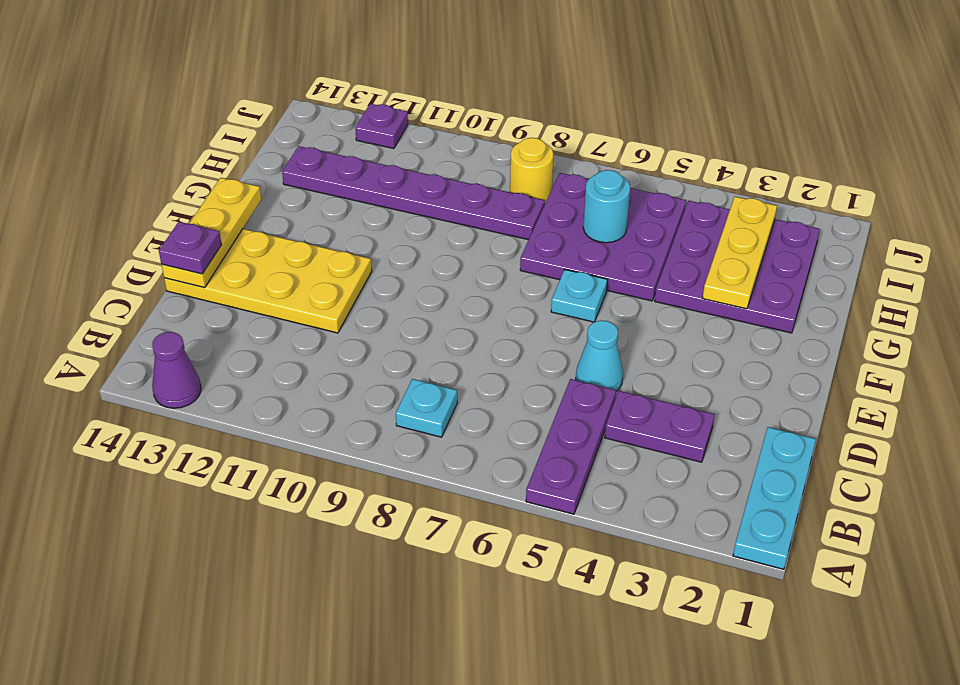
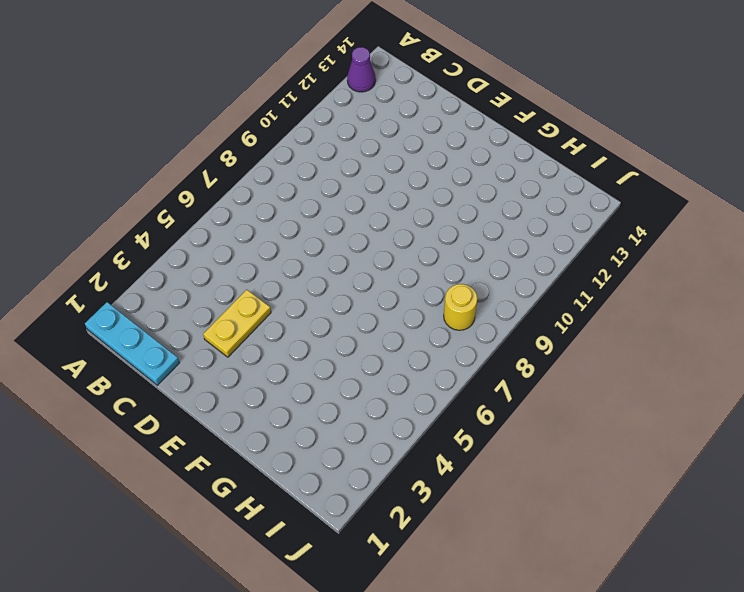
yellow 1x2 plate [203,290,271,357] -> none
none -> purple 1x3 plate [526,379,616,514]
none -> cyan 1x1 plate [396,379,457,437]
none -> purple 1x2 plate [605,391,715,462]

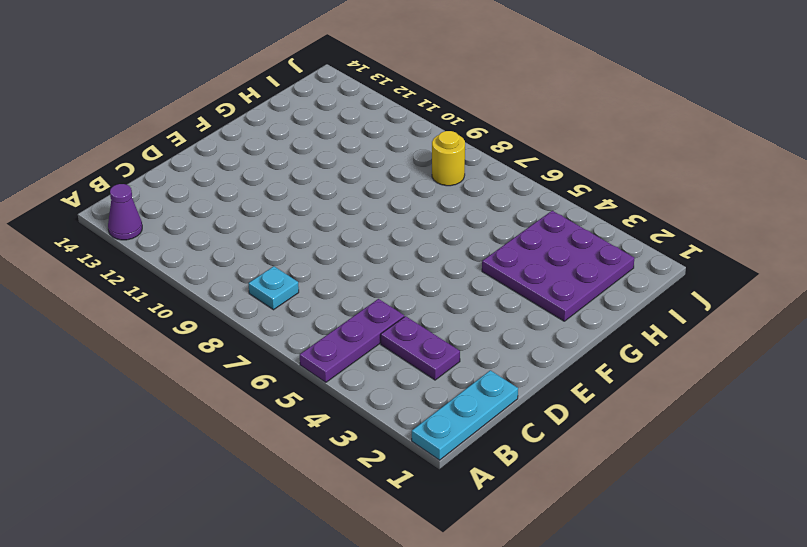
none -> cyan 1x1 cone [576,320,623,391]
none -> yellow 2x4 plate [164,229,372,333]
none -> cyan 1x1 plate [551,270,607,322]

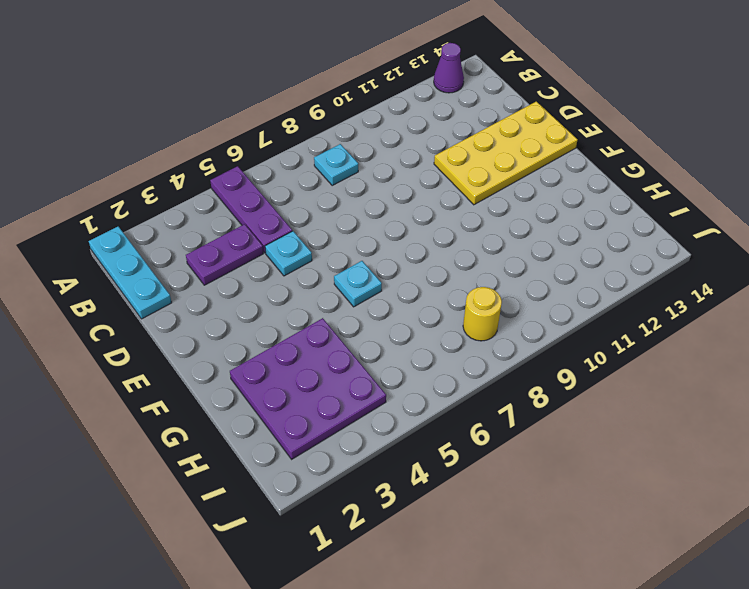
cyan 1x1 plate [265,231,312,276] -> cyan 1x1 cone [576,320,623,391]
none -> purple 3x3 plate [520,173,686,301]
none -> purple 1x6 plate [282,146,545,240]
none -> purple 1x1 plate [355,104,408,149]

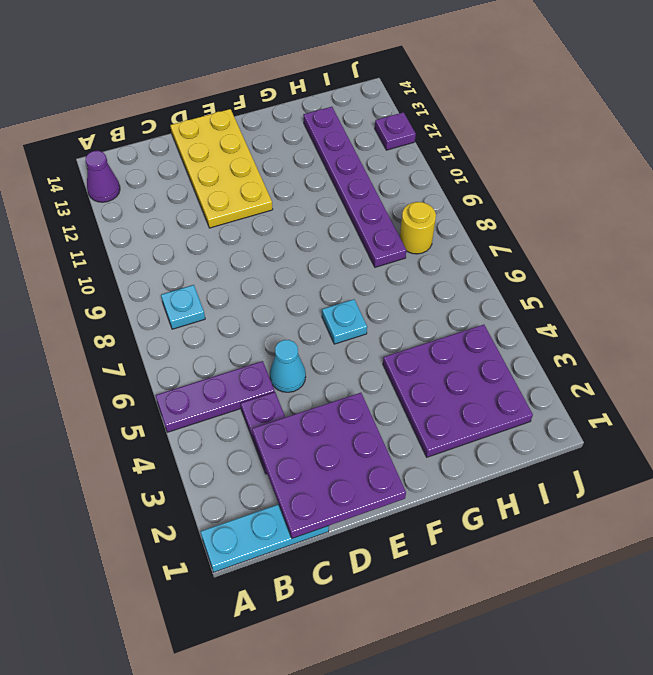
purple 3x3 plate [252,393,406,538] -> purple 3x3 plate moved to [520,173,686,301]
none -> yellow 1x3 plate [162,178,261,287]
none -> yellow 1x3 plate [703,197,777,309]
none -> cyan 1x1 round brick [583,170,630,243]

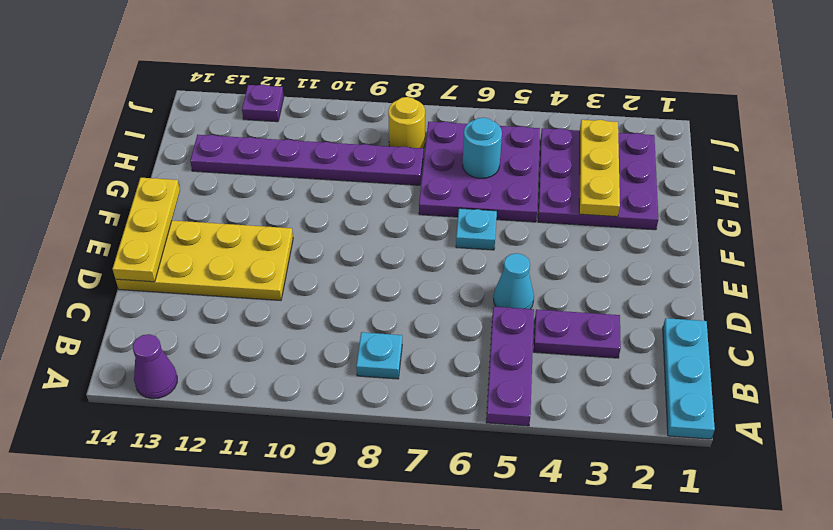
none -> purple 1x1 plate [159,222,222,274]

